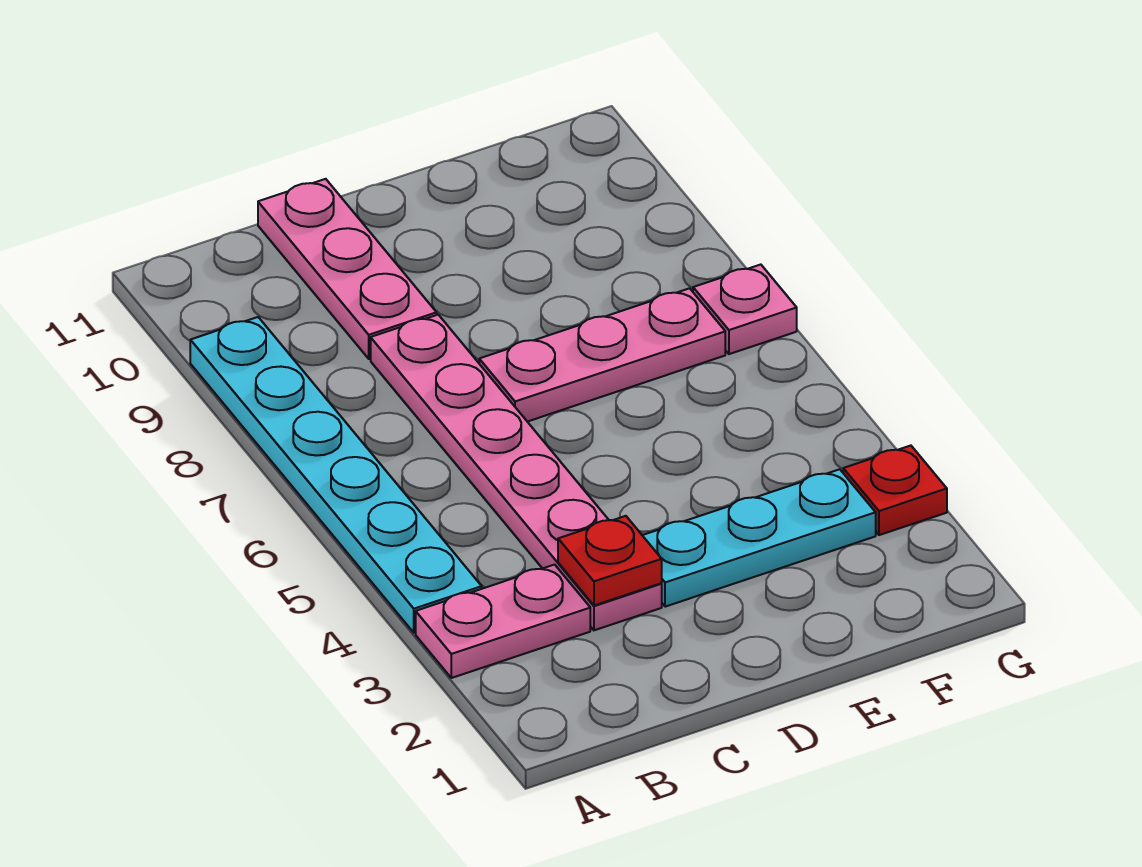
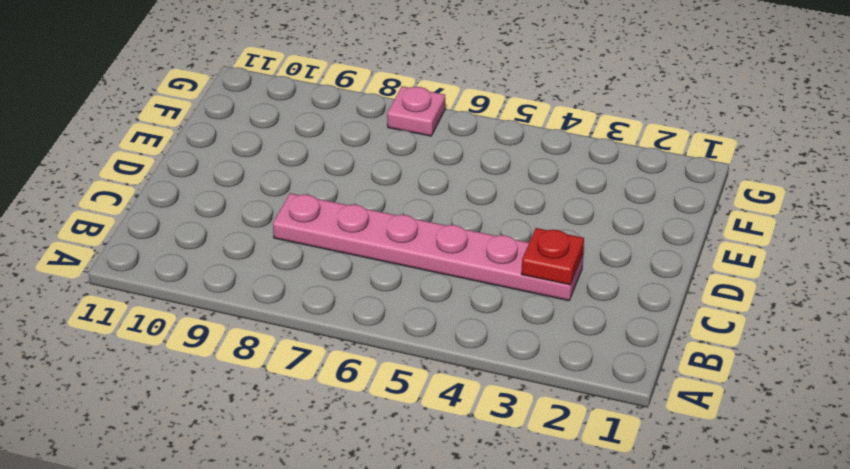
none -> pink 1x2 plate [416,565,590,678]
none -> cyan 1x6 plate [190,317,482,633]

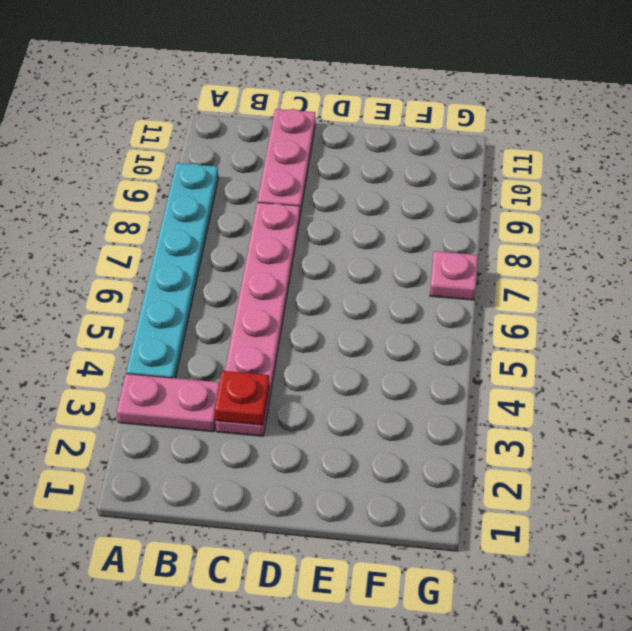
none -> cyan 1x3 plate [642,469,876,607]
none -> pink 1x3 plate [479,288,725,422]

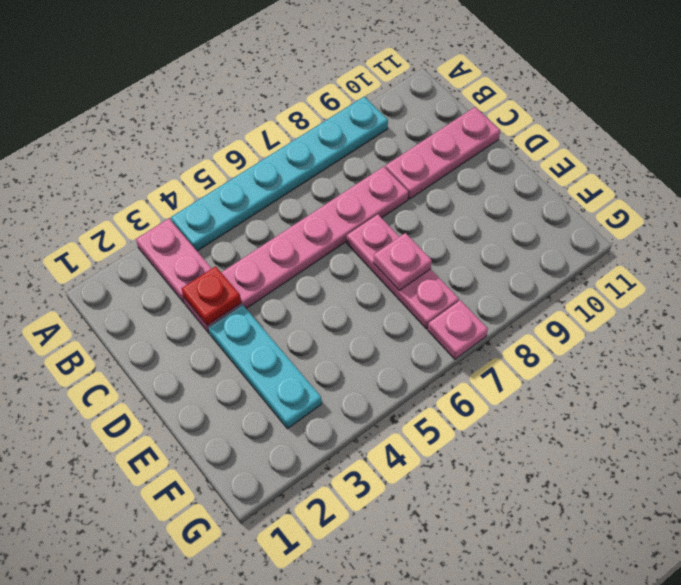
pink 1x1 plate [373,233,432,290] -> none
none -> red 1x1 plate [843,446,947,535]

